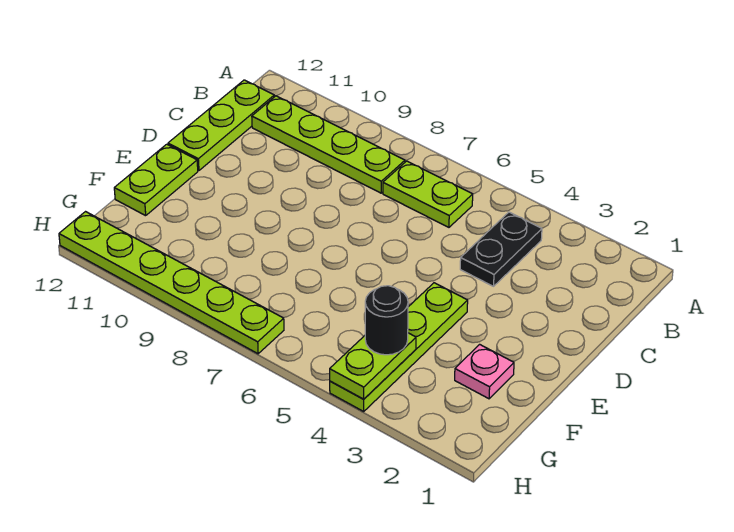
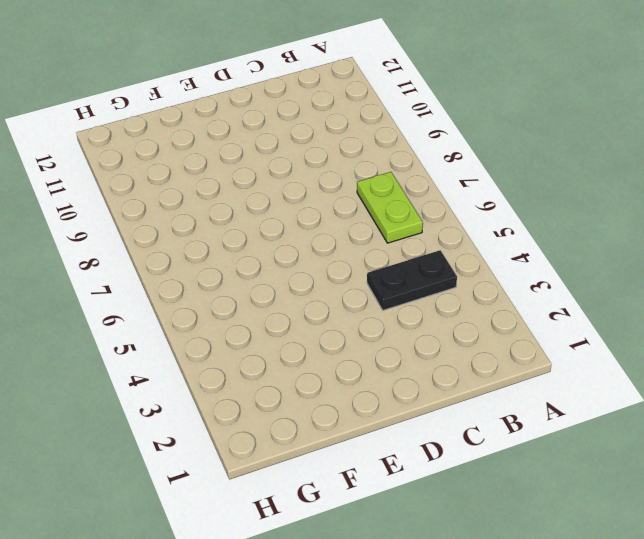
none -> lime 1x4 plate [252,96,405,193]
none -> lime 1x3 plate [168,80,274,171]

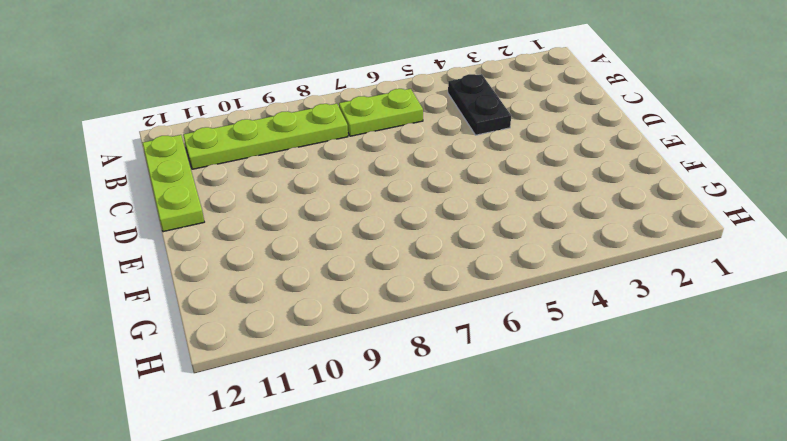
none -> lime 1x4 plate [330,283,468,411]
none -> lime 1x2 plate [114,144,198,216]

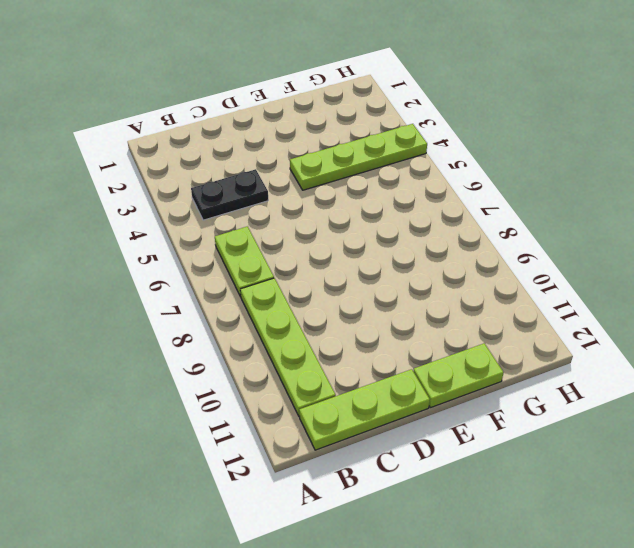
none -> pink 1x1 plate [455,344,514,399]
none -> lime 1x6 plate [59,212,284,354]

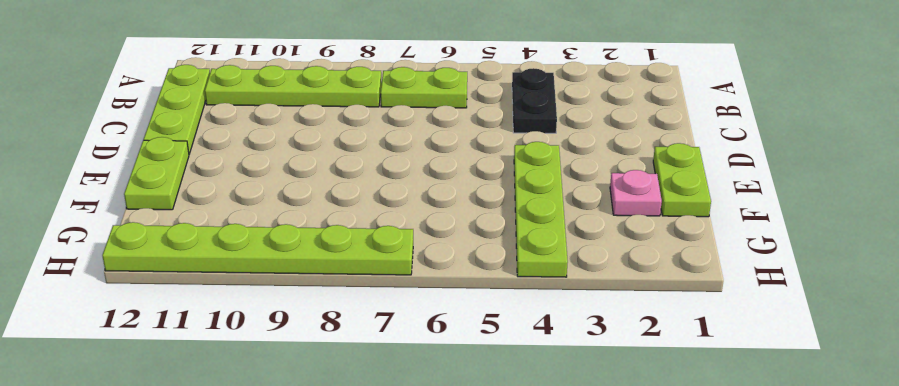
lime 1x2 plate [653,143,711,217] -> lime 1x2 plate moved to [330,333,416,399]
none -> black 1x1 round brick [365,286,408,355]

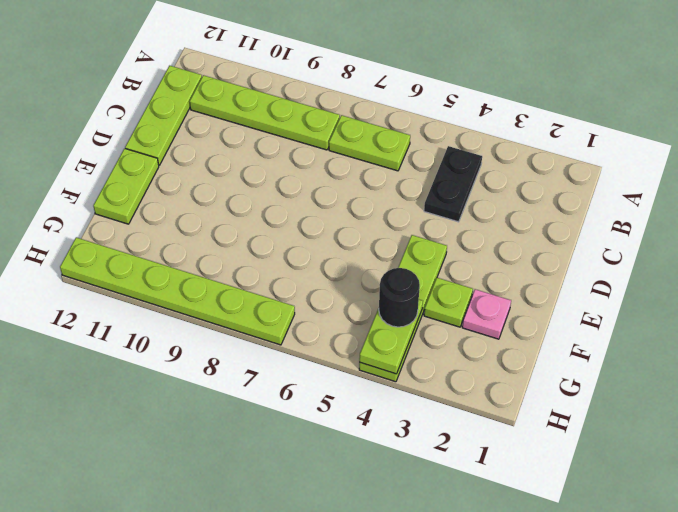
lime 1x1 plate [424,278,473,327] -> none

